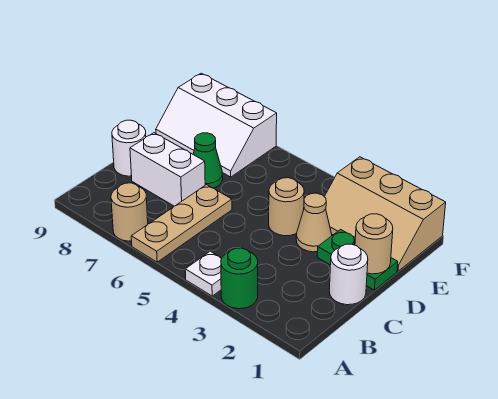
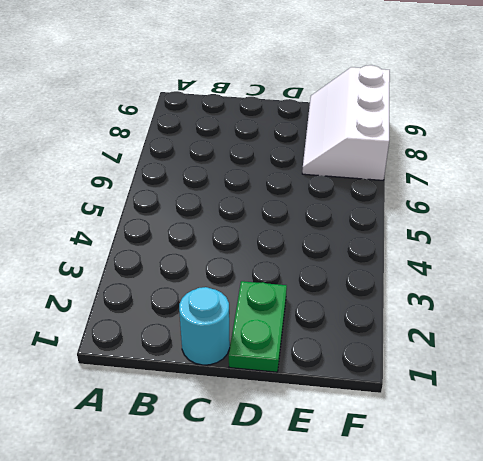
cyan 1x1 round brick [179,287,230,365] -> white 1x1 round brick [329,244,368,305]
none -> green 1x1 round brick [221,248,258,309]
none -> white 1x1 plate [185,251,222,296]
none -> tan 1x3 plate [131,185,232,262]

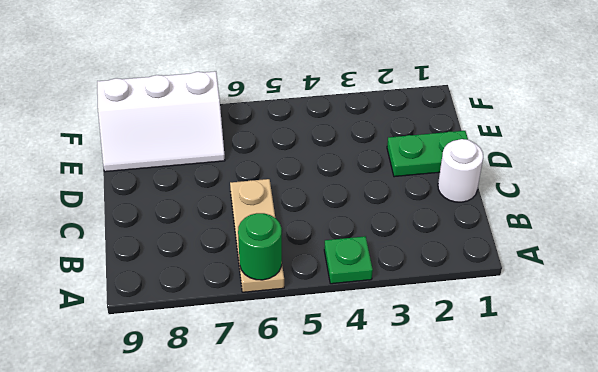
green 1x1 plate [324,236,373,284] -> white 1x1 plate [185,251,222,296]
green 1x1 round brick [238,213,282,280] -> green 1x1 round brick moved to [221,248,258,309]
none -> tan 1x1 round brick [111,183,148,241]
none -> white 1x2 brick [130,133,205,206]
none -> white 1x1 round brick [112,120,146,176]

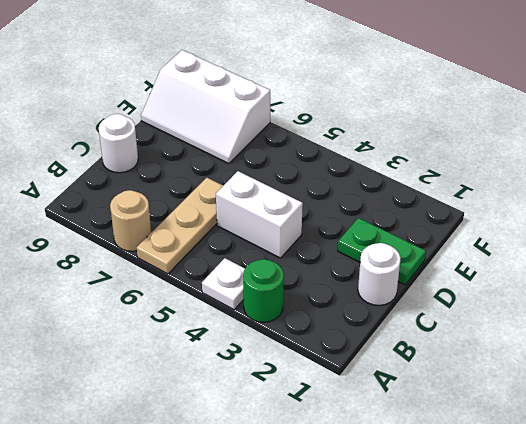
white 1x2 brick [216,171,303,258] -> white 1x2 brick moved to [130,133,205,206]
none -> tan 1x1 cone [296,193,332,252]
none -> tan 1x1 round brick [269,178,304,236]
none -> green 1x1 cone [193,133,223,188]

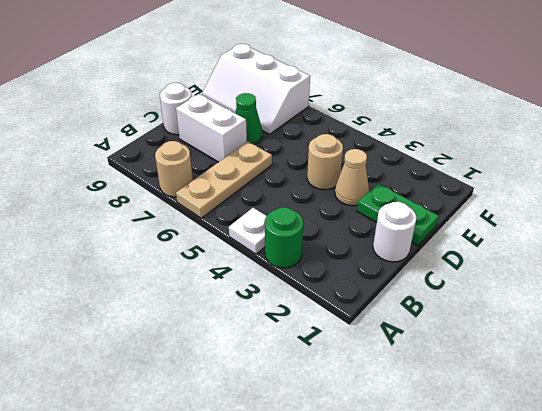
none -> tan 2x3 slope [324,157,446,271]
none -> tan 1x1 round brick [355,214,393,274]

